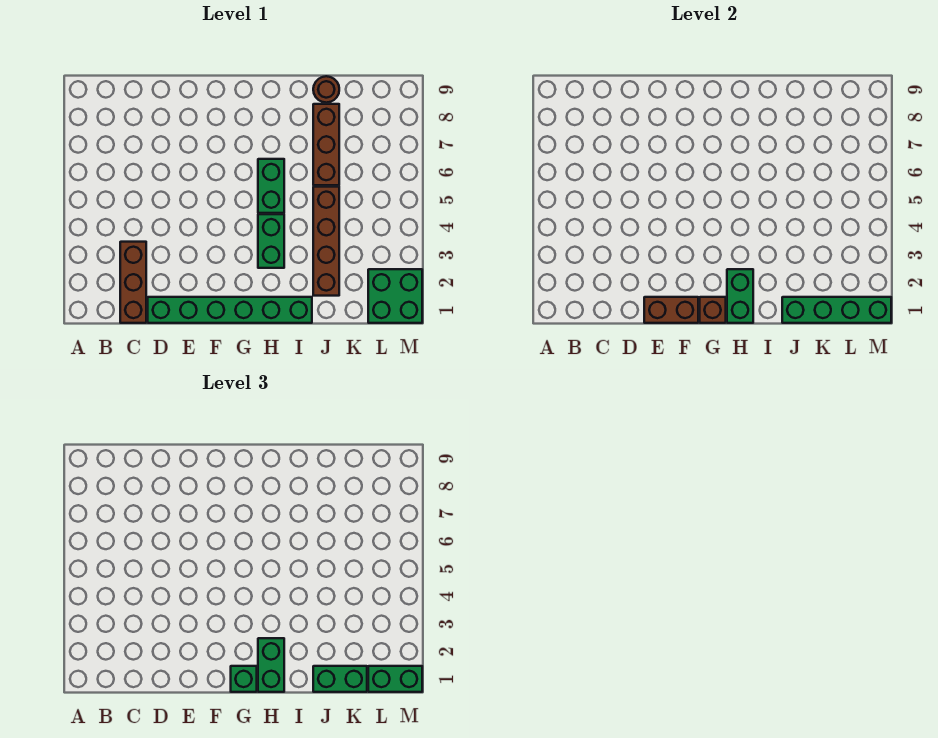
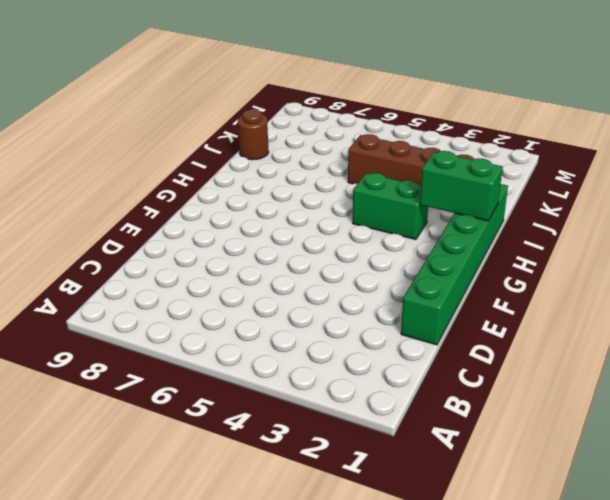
none -> brown 1x3 brick [120,242,146,323]
none -> green 1x2 brick [258,159,284,213]
none -> brown 1x3 brick [313,104,339,185]

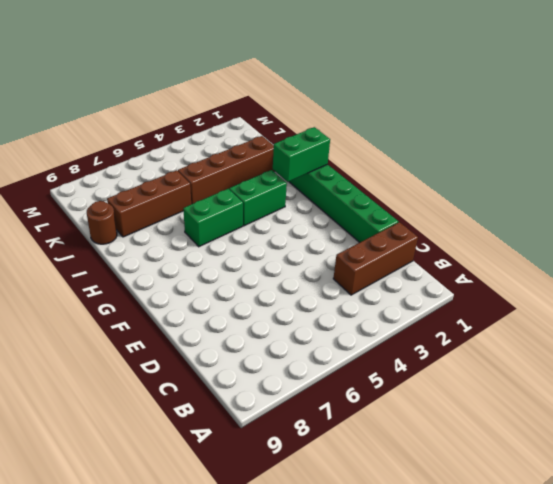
none -> green 2x2 brick [368,269,422,323]
none -> brown 1x2 brick [644,297,698,323]
none -> brown 1x1 brick [700,297,726,323]

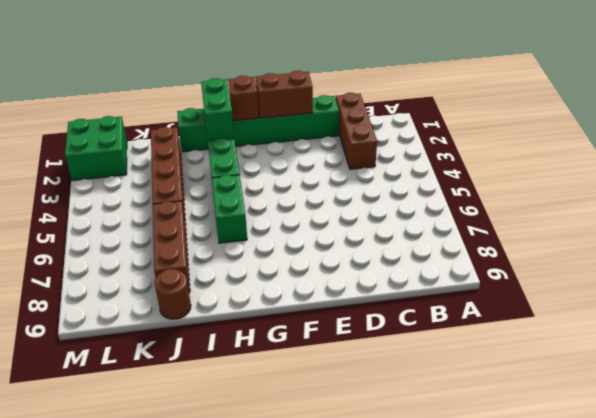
none -> green 1x4 brick [782,297,891,323]
none -> green 1x1 brick [231,666,257,692]
none -> green 1x2 brick [258,638,284,692]

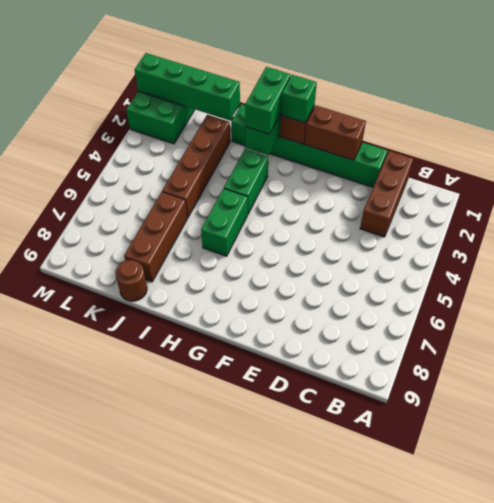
none -> green 1x2 brick [313,666,367,692]
none -> green 1x2 brick [368,666,422,692]

